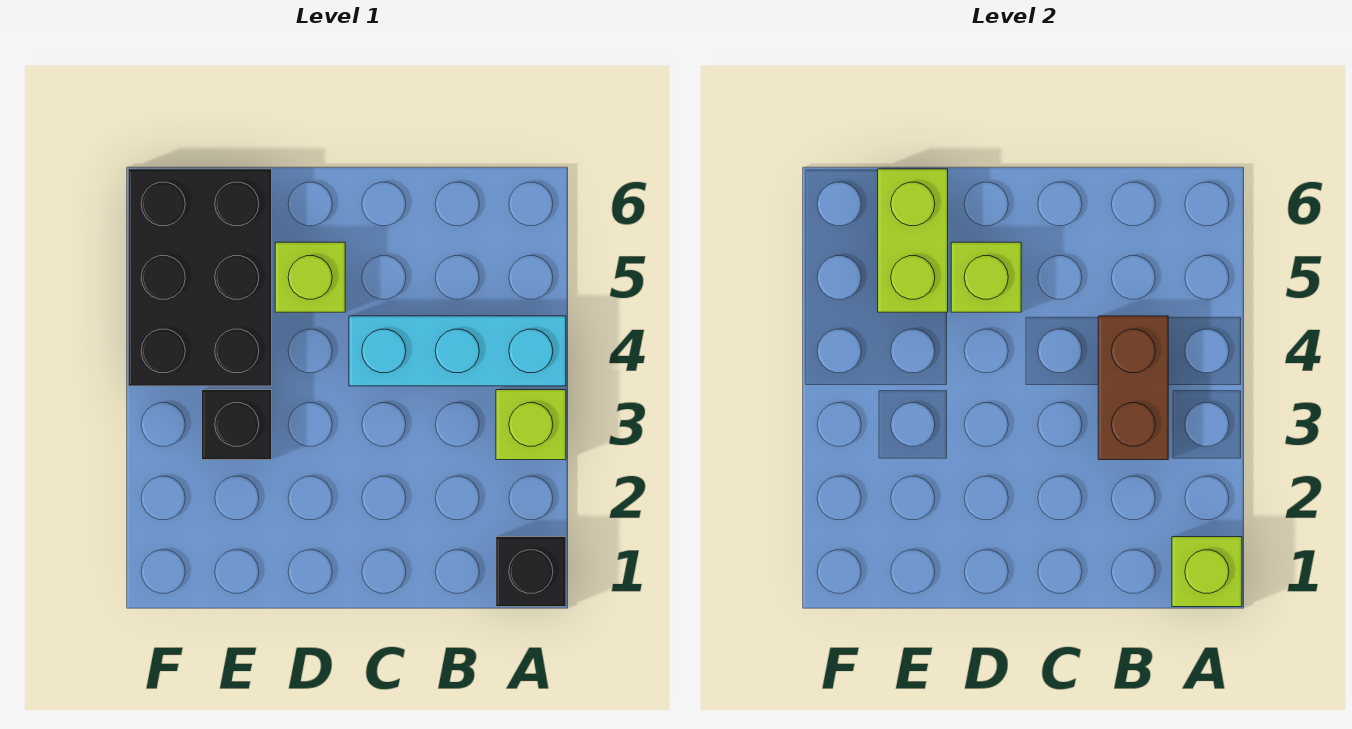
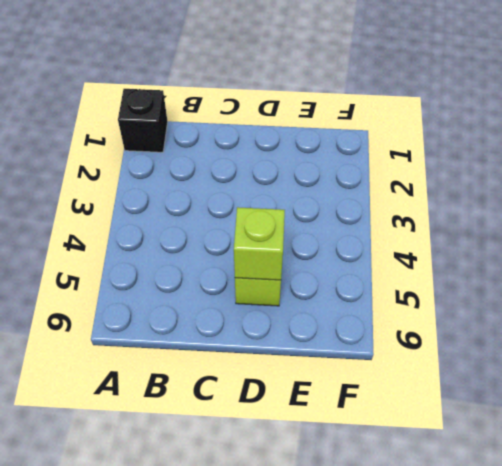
none -> lime 1x1 brick [496,390,566,460]
none -> cyan 1x3 brick [349,316,566,386]

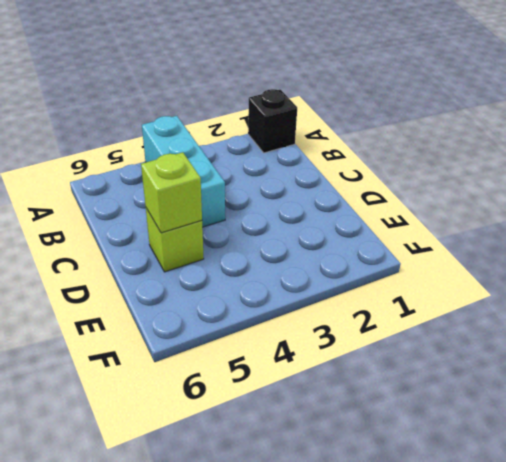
none -> lime 1x1 brick [496,390,566,460]
none -> black 1x1 brick [202,390,272,460]

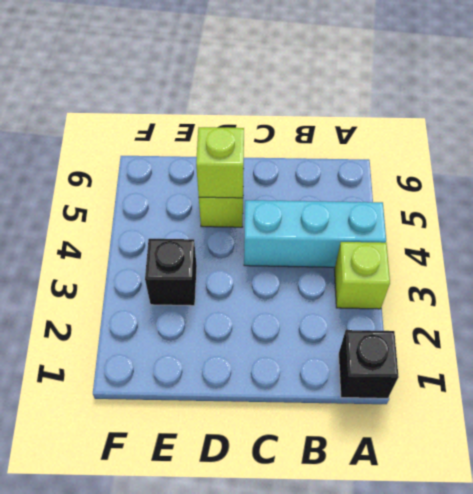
none -> black 2x3 brick [128,169,272,386]
none -> lime 1x1 brick [1172,537,1242,607]

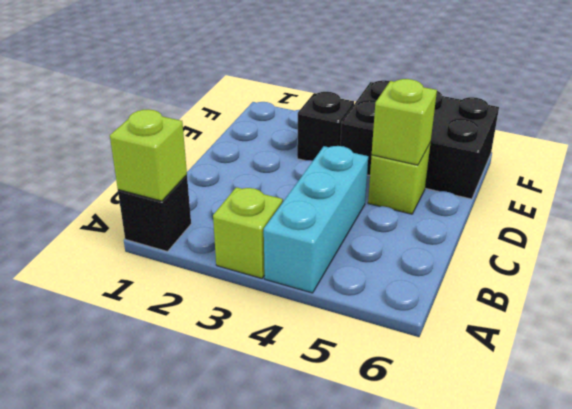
none -> brown 1x2 brick [1098,316,1168,460]
none -> lime 1x2 brick [878,169,948,312]

